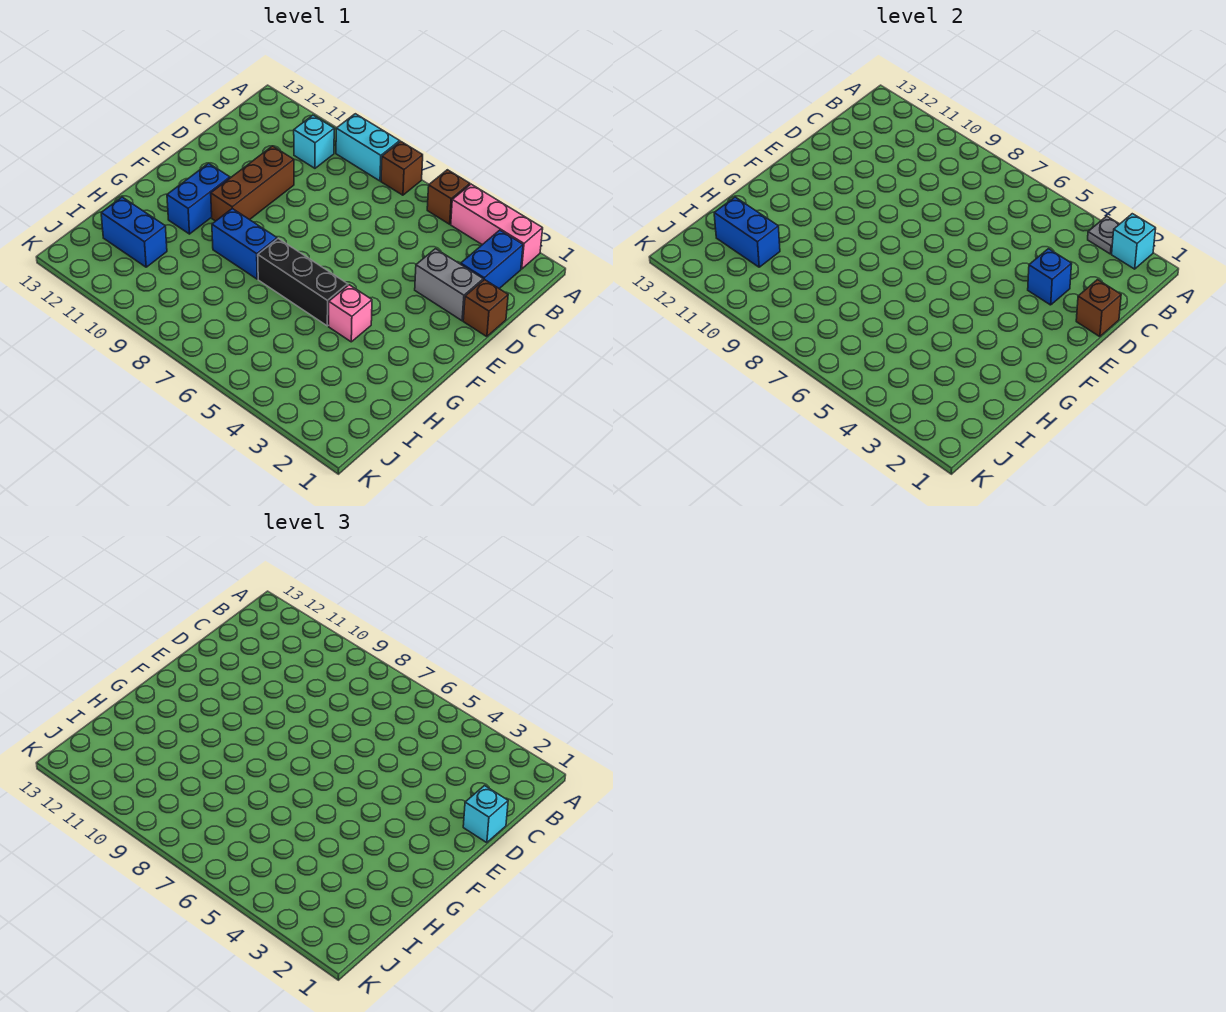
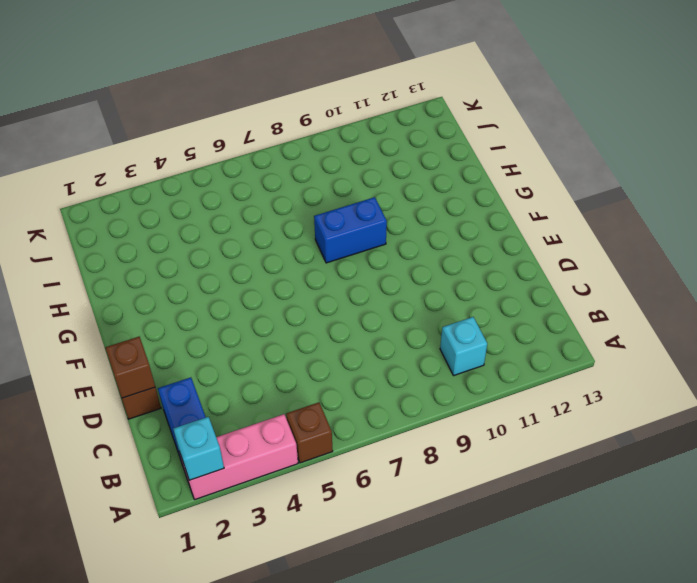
none -> brown 1x1 brick [381,141,423,195]
none -> cyan 1x2 brick [336,114,400,181]
none -> grey 1x2 brick [415,249,483,321]

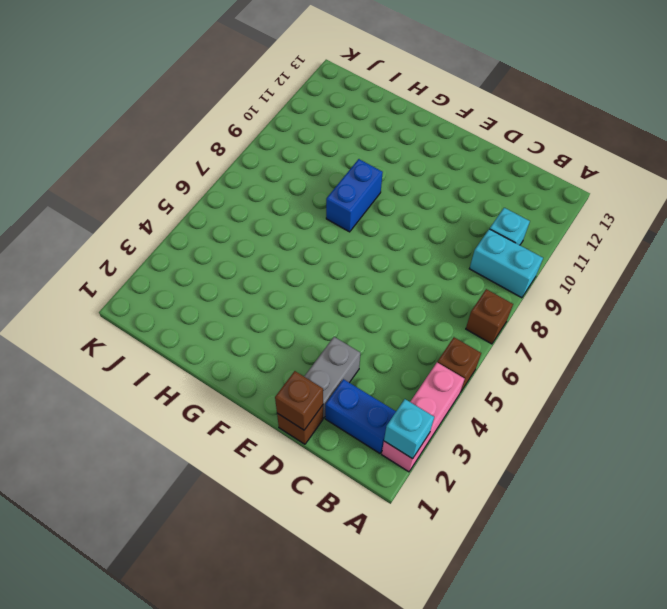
cyan 1x2 brick [469,229,543,298] -> cyan 1x2 brick turned to [336,114,400,181]
none -> brown 1x3 brick [211,146,294,221]
none -> blue 1x2 brick [167,163,230,234]
none -> pink 1x1 brick [329,285,372,342]

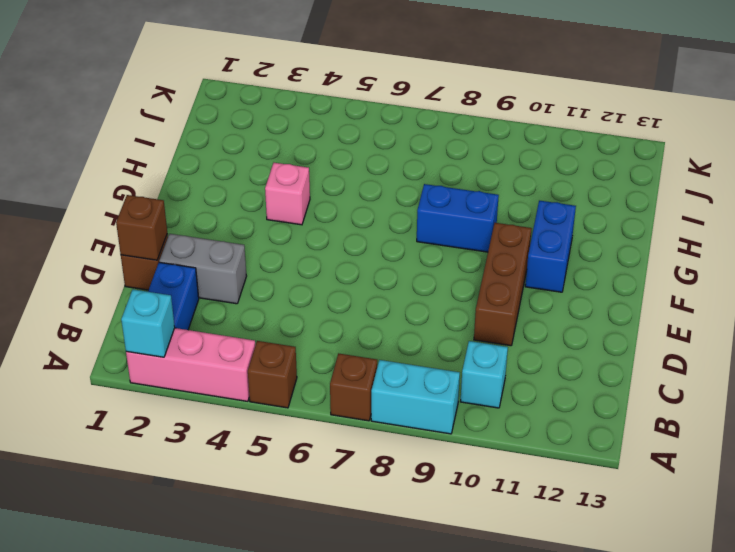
none -> black 1x3 brick [258,239,348,326]
none -> blue 1x2 brick [101,197,167,267]
none -> grey 1x1 plate [1088,216,1119,254]

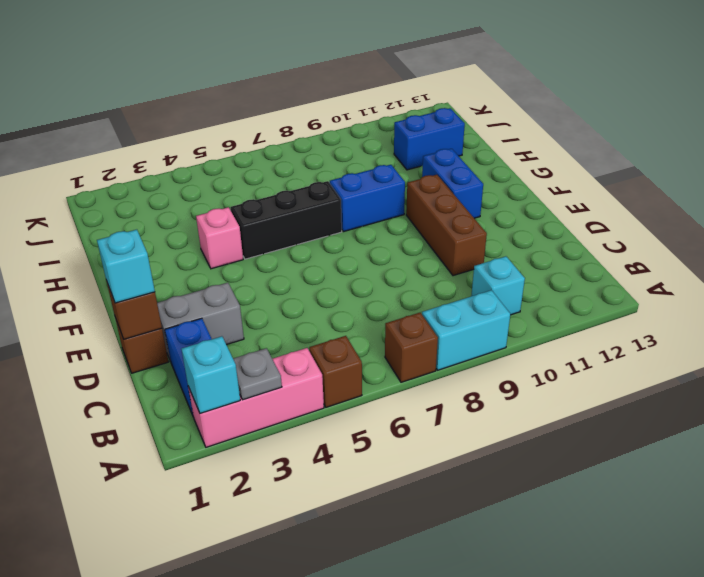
none -> blue 1x1 brick [1028,249,1072,305]
none -> blue 1x2 brick [714,197,780,267]

